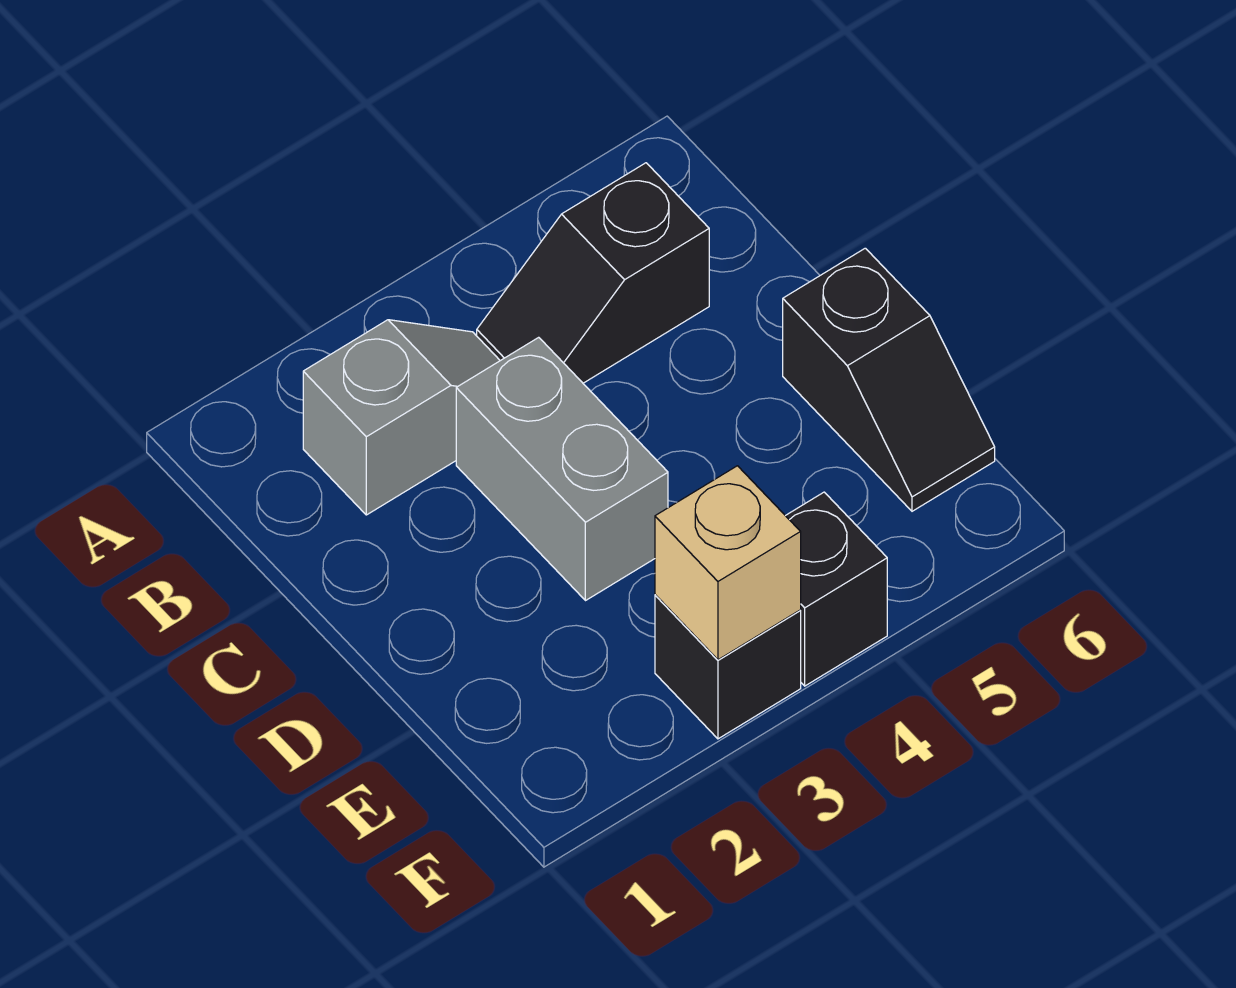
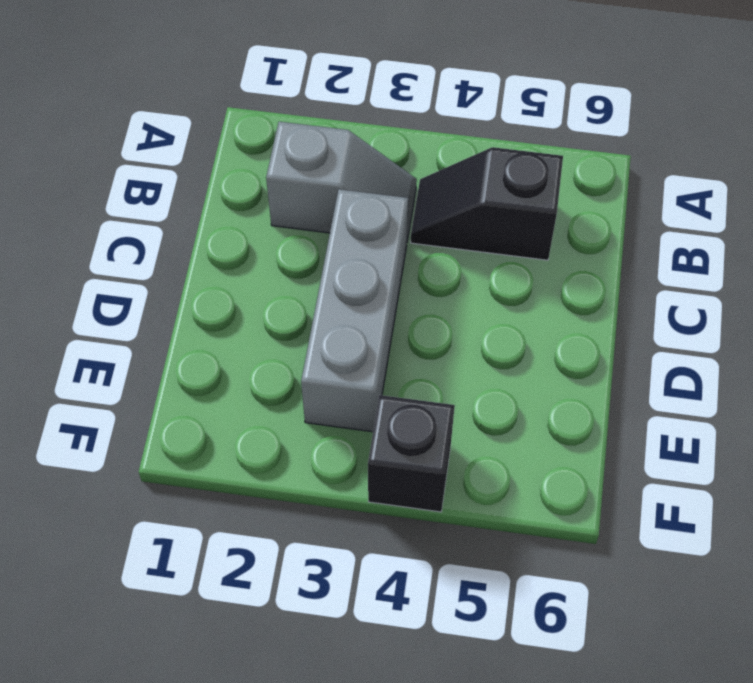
grey 1x3 brick [301,189,408,432] -> grey 1x2 brick [456,337,668,601]
none -> black 1x2 slope [783,248,995,511]
none -> black 1x1 brick [655,595,801,739]

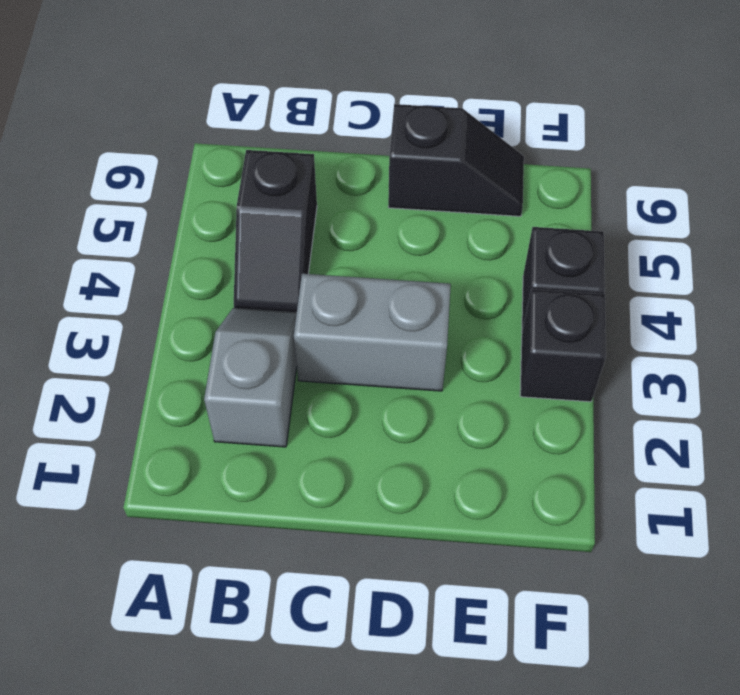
none -> tan 1x1 brick [655,466,801,660]

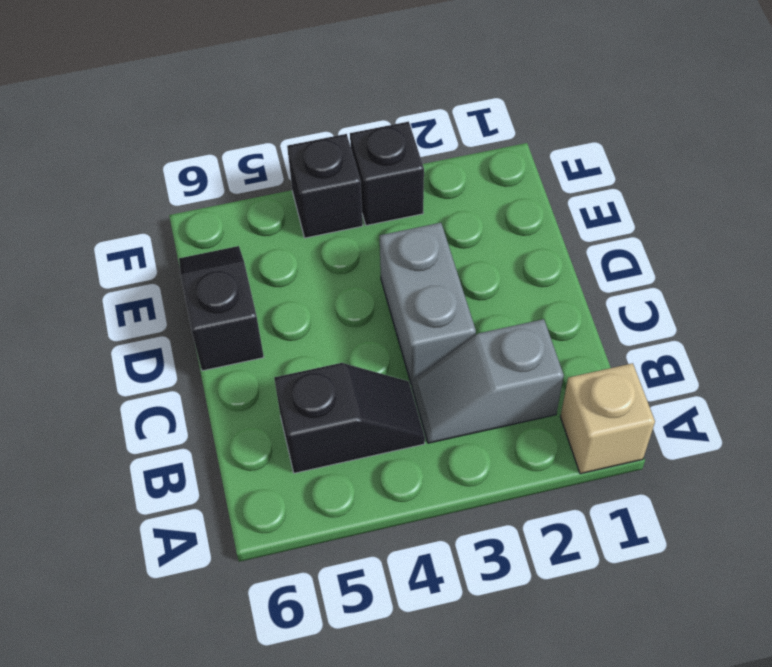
tan 1x1 brick [560,363,655,474] -> tan 1x1 brick moved to [655,466,801,660]

